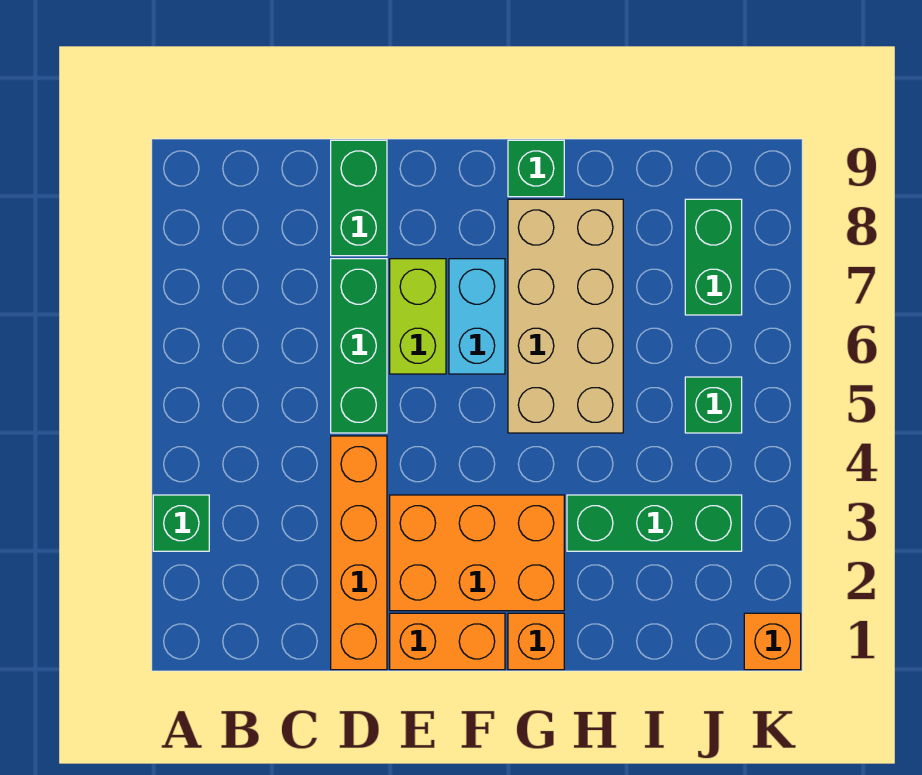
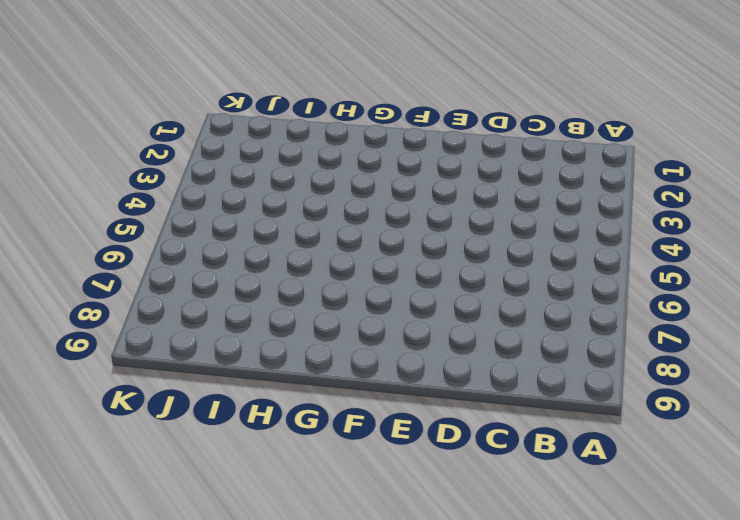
none -> green 1x1 brick [153,495,209,551]
none -> orange 1x4 brick [331,436,387,670]
none -> green 1x3 brick [331,259,387,433]

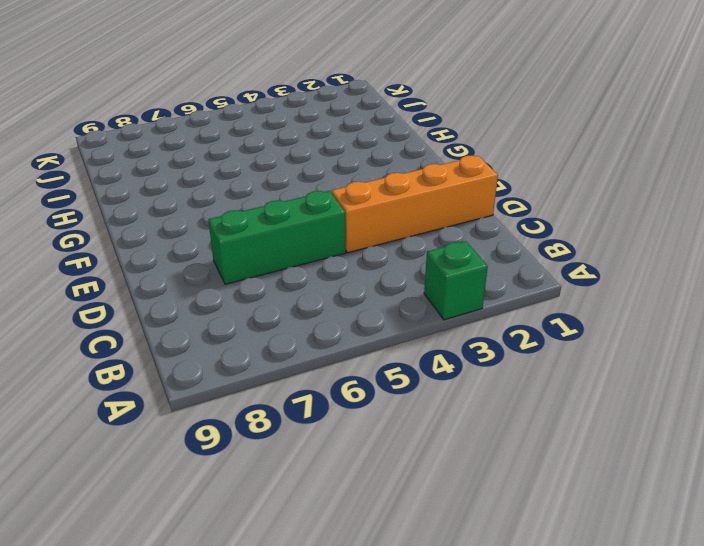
none -> green 1x2 brick [331,140,387,256]
none -> orange 1x2 brick [390,613,505,670]
none -> orange 2x3 brick [390,495,564,611]

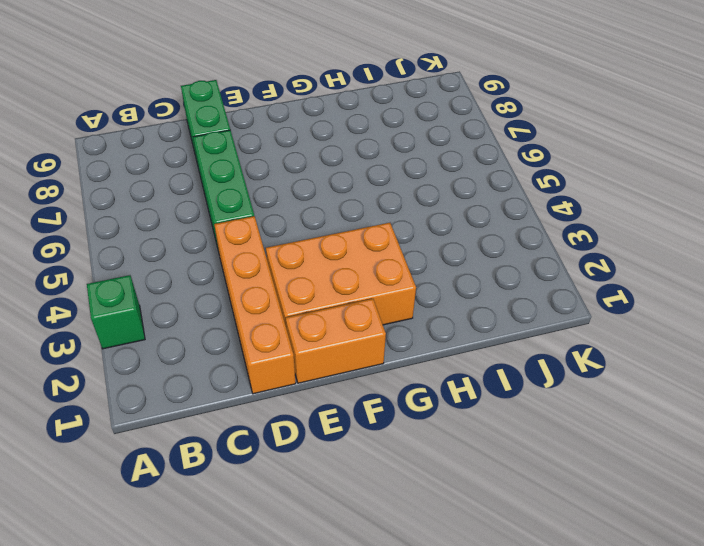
none -> lime 1x2 brick [390,259,446,374]
none -> cyan 1x2 brick [449,259,505,374]
none -> orange 1x1 brick [508,613,564,670]

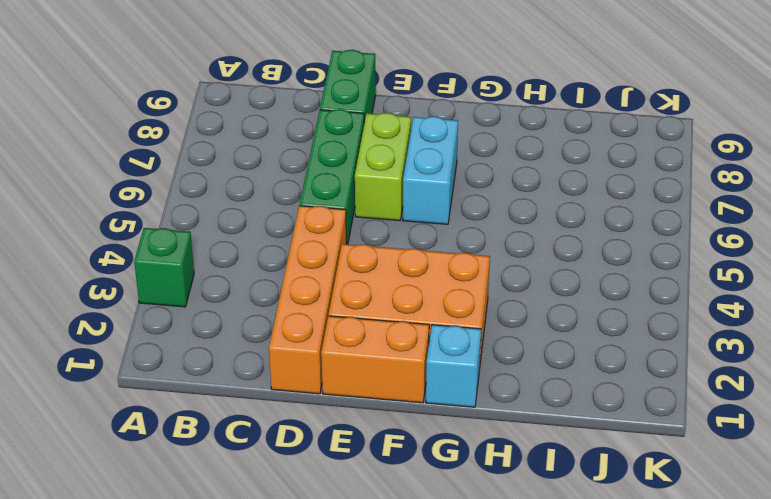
cyan 1x1 brick [426,325,481,407] -> orange 1x1 brick [508,613,564,670]
none -> tan 2x4 brick [508,199,623,433]
none -> green 1x1 brick [508,140,564,197]
none -> green 1x3 brick [567,495,742,551]

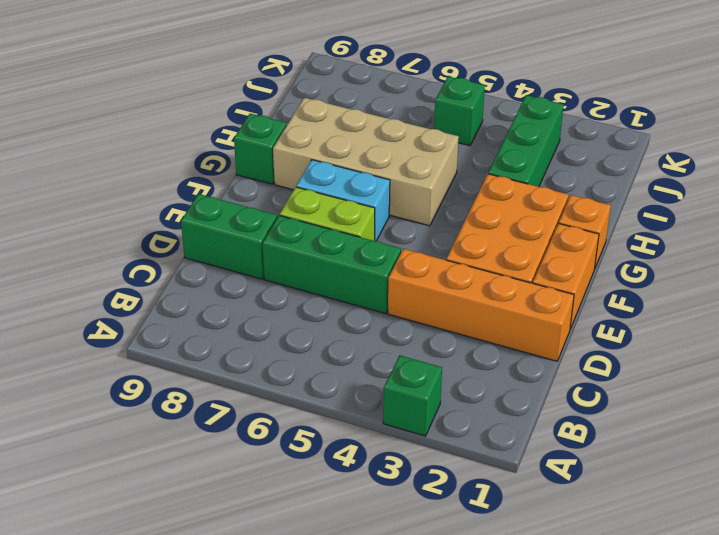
none -> green 1x2 brick [685,199,742,315]
none -> orange 1x1 brick [744,613,801,670]

